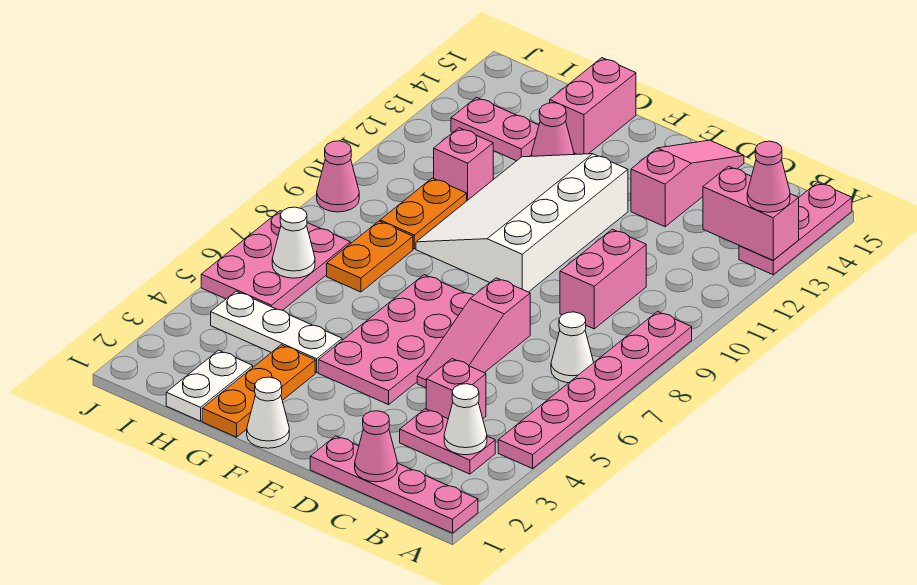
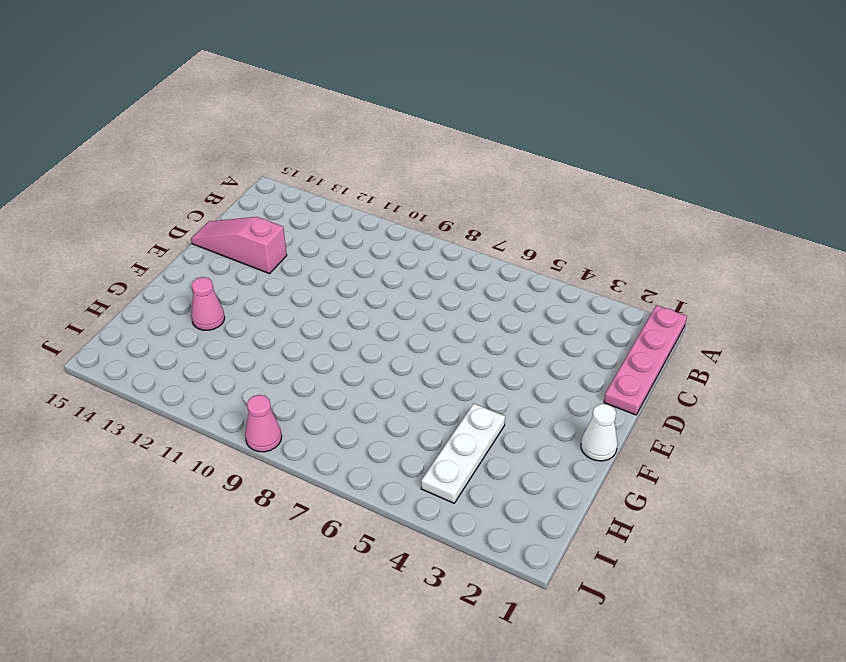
none -> pink 1x6 plate [498,312,692,469]
none -> pink 1x3 plate [739,182,852,275]
none -> pink 1x2 plate [400,409,495,474]

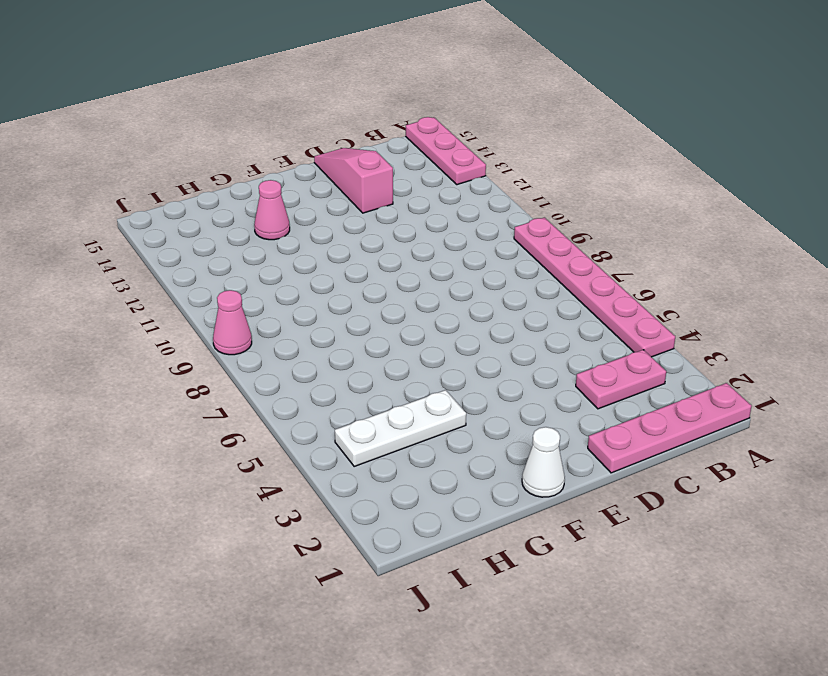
none -> white 1x1 cone [551,312,594,383]
none -> pink 1x1 brick [426,359,486,419]
none -> pink 1x2 brick [560,229,646,329]

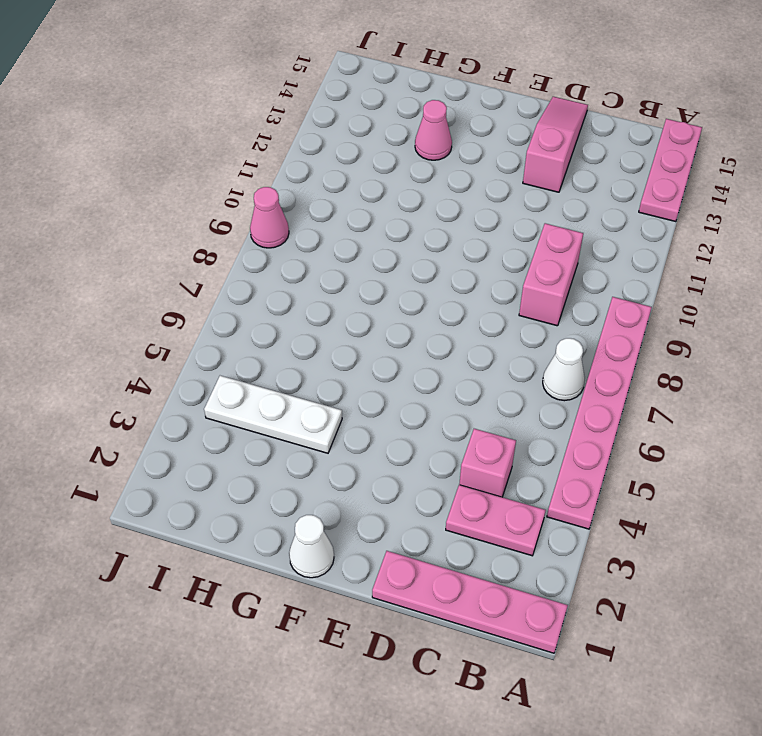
none -> pink 1x3 slope [417,278,530,388]
none -> pink 2x4 plate [318,275,474,405]
none -> white 3x4 slope [416,154,628,292]

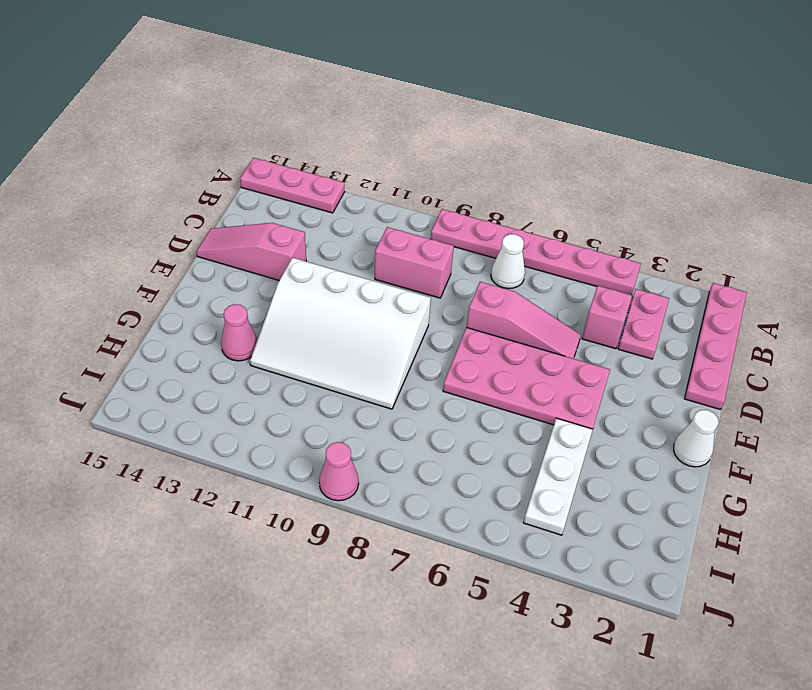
none -> orange 1x3 plate [202,345,315,437]
none -> pink 1x2 brick [550,58,636,154]
none -> white 1x2 plate [166,350,253,421]

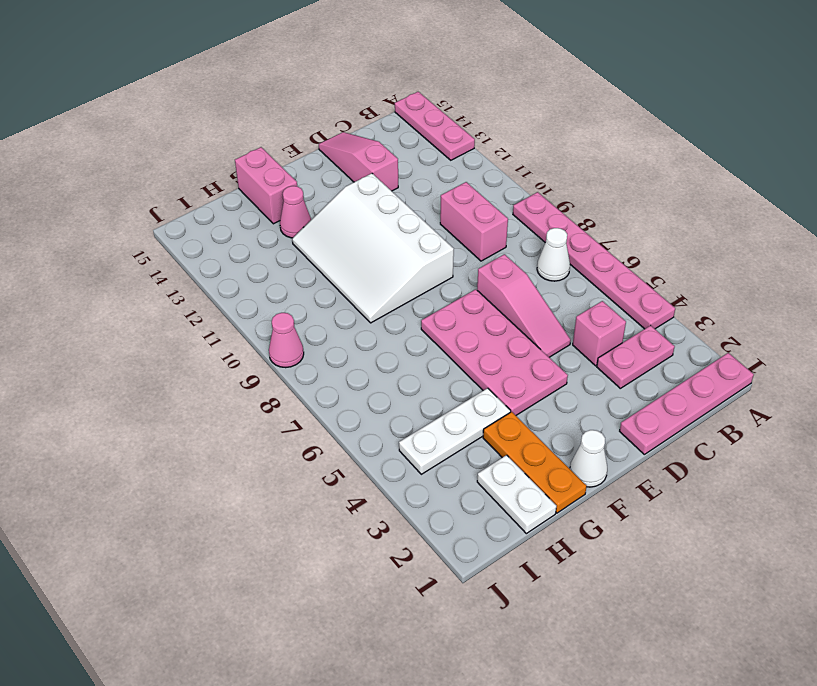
none -> orange 1x2 plate [327,221,413,292]
none -> orange 1x2 plate [380,178,467,249]
none -> pink 1x1 brick [434,128,493,201]

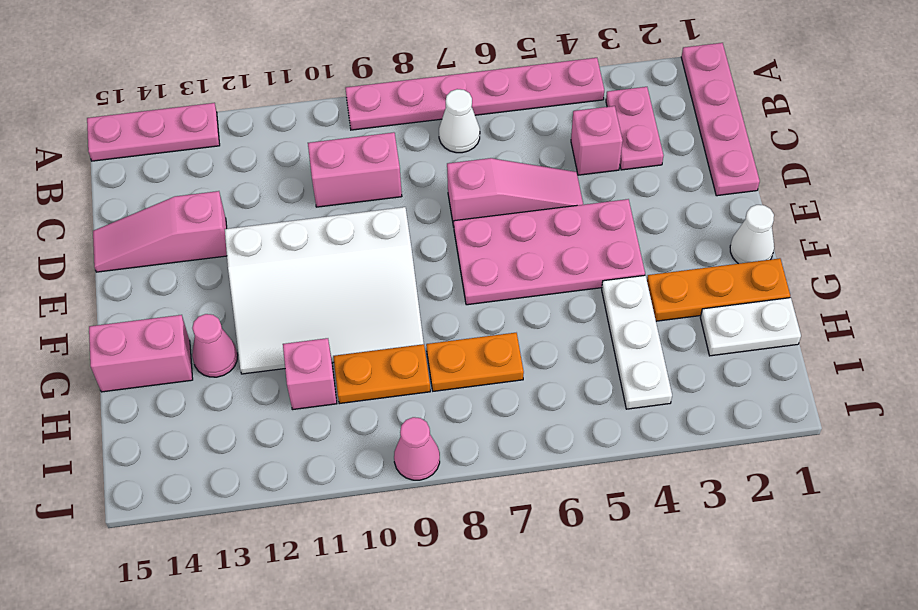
none -> pink 1x2 plate [451,97,539,161]
none -> pink 2x3 plate [201,211,350,310]
none -> pink 1x2 brick [703,166,799,260]

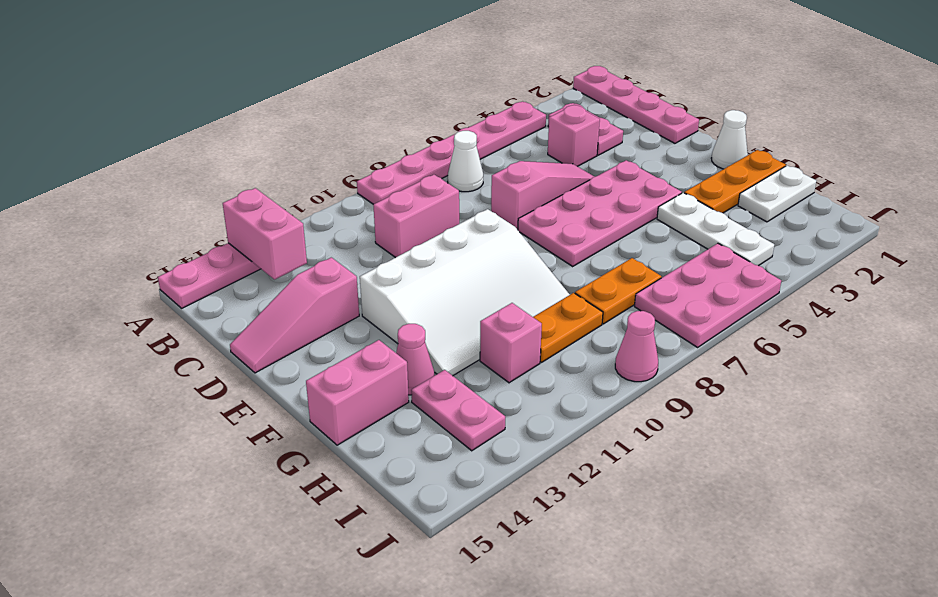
none -> white 1x1 cone [444,384,487,455]
none -> pink 1x1 cone [355,411,397,482]
none -> white 1x1 cone [272,207,315,278]

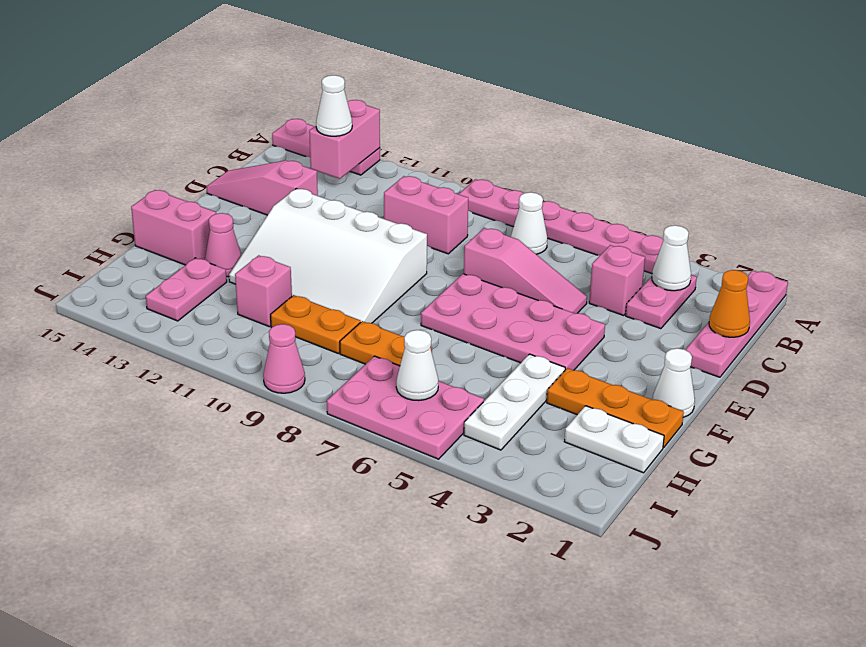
white 1x1 cone [316,75,352,136] -> none
orange 1x1 cone [709,270,750,337] -> pink 1x1 cone [355,411,397,482]
none -> pink 1x1 cone [747,141,790,212]

